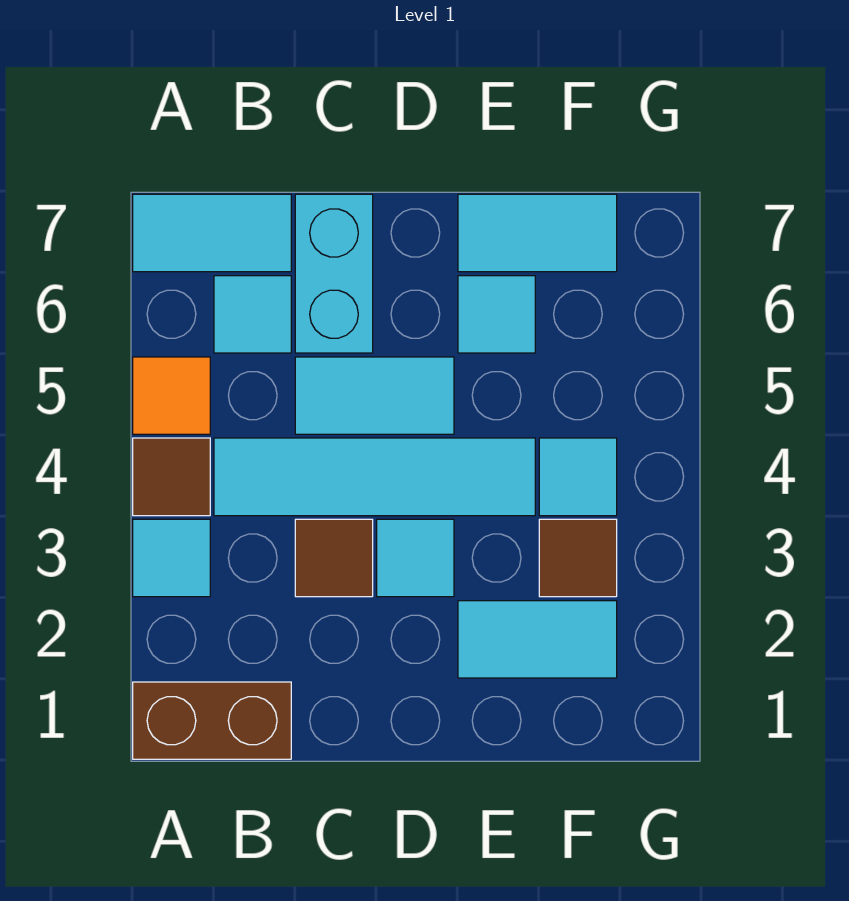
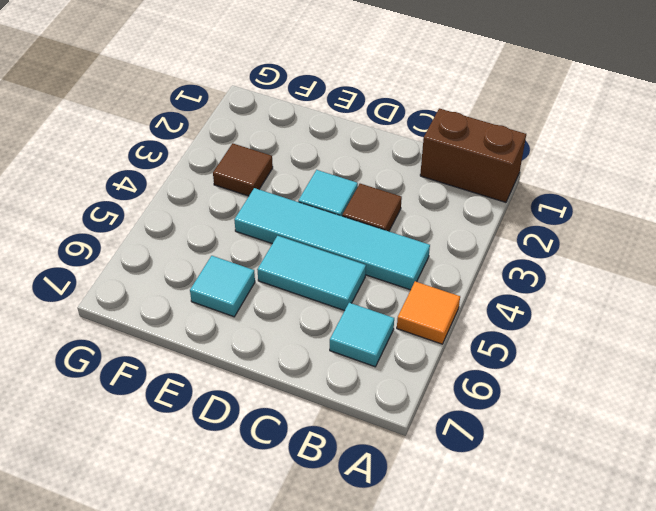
none -> cyan 1x1 tile [133,519,210,597]
none -> brown 1x1 tile [133,438,210,516]
none -> cyan 1x2 tile [133,194,291,272]

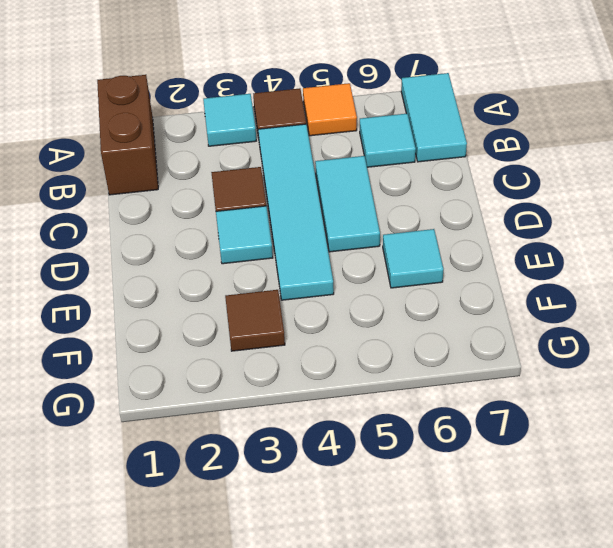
none -> cyan 1x2 brick [295,194,373,353]
none -> cyan 1x2 tile [458,601,617,678]
none -> cyan 1x2 tile [458,194,617,272]

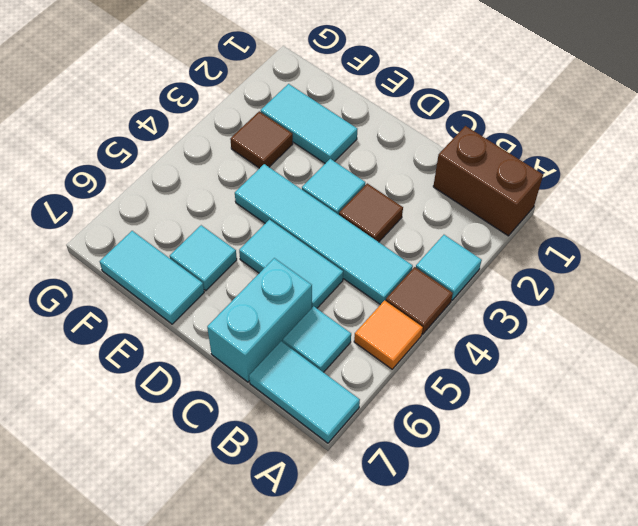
none -> cyan 1x1 tile [539,438,617,516]

